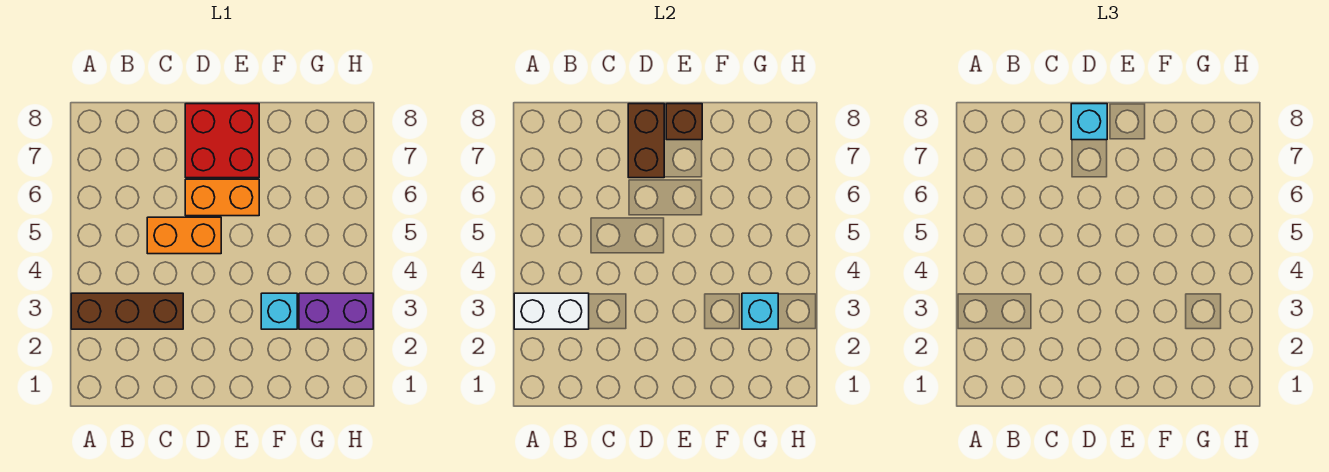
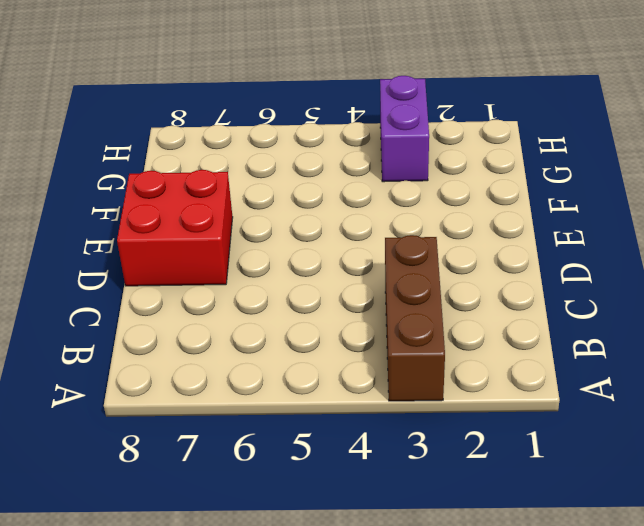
none -> orange 1x2 brick [147,217,221,254]
none -> orange 1x2 brick [185,179,259,216]

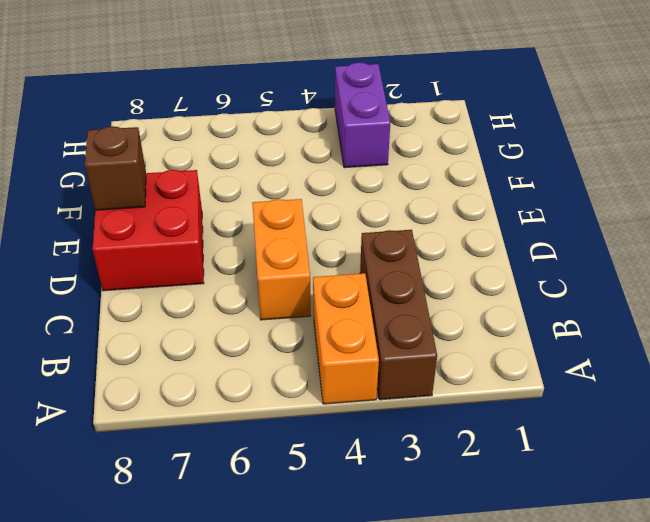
orange 1x2 brick [313,273,379,404] -> orange 1x2 brick moved to [185,179,259,216]
none -> cyan 1x1 brick [261,293,297,329]
none -> white 1x2 brick [514,293,589,329]

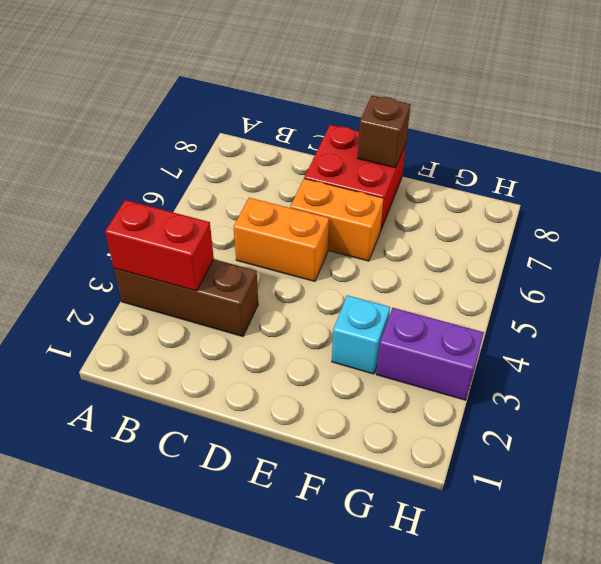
red 1x2 brick [105,200,214,291] -> white 1x2 brick [514,293,589,329]
none -> brown 1x2 brick [628,104,664,178]
none -> cyan 1x1 brick [742,293,778,329]

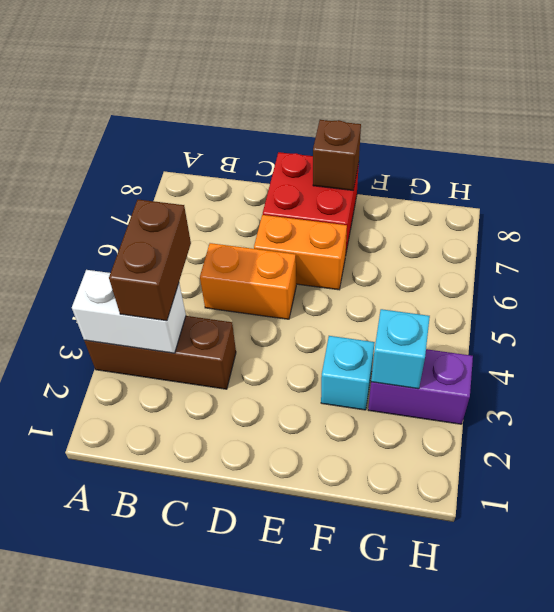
brown 1x2 brick [109,200,191,321] -> brown 1x2 brick moved to [628,104,664,178]
none -> cyan 1x1 brick [1071,104,1107,140]

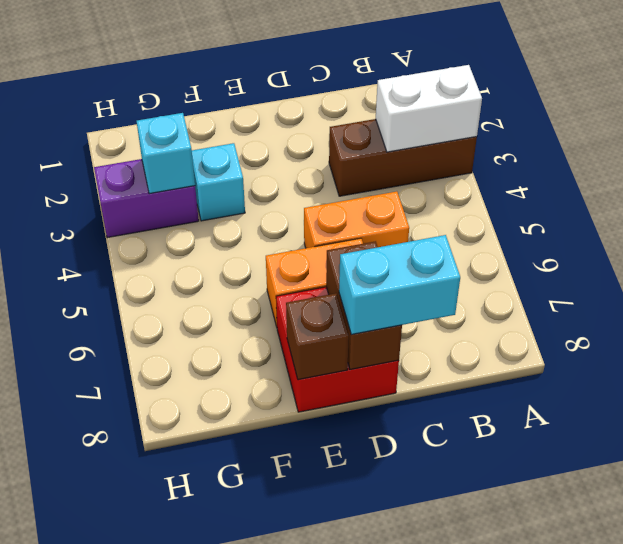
cyan 1x2 brick [339,235,460,335] -> cyan 1x1 brick [1071,104,1107,140]

